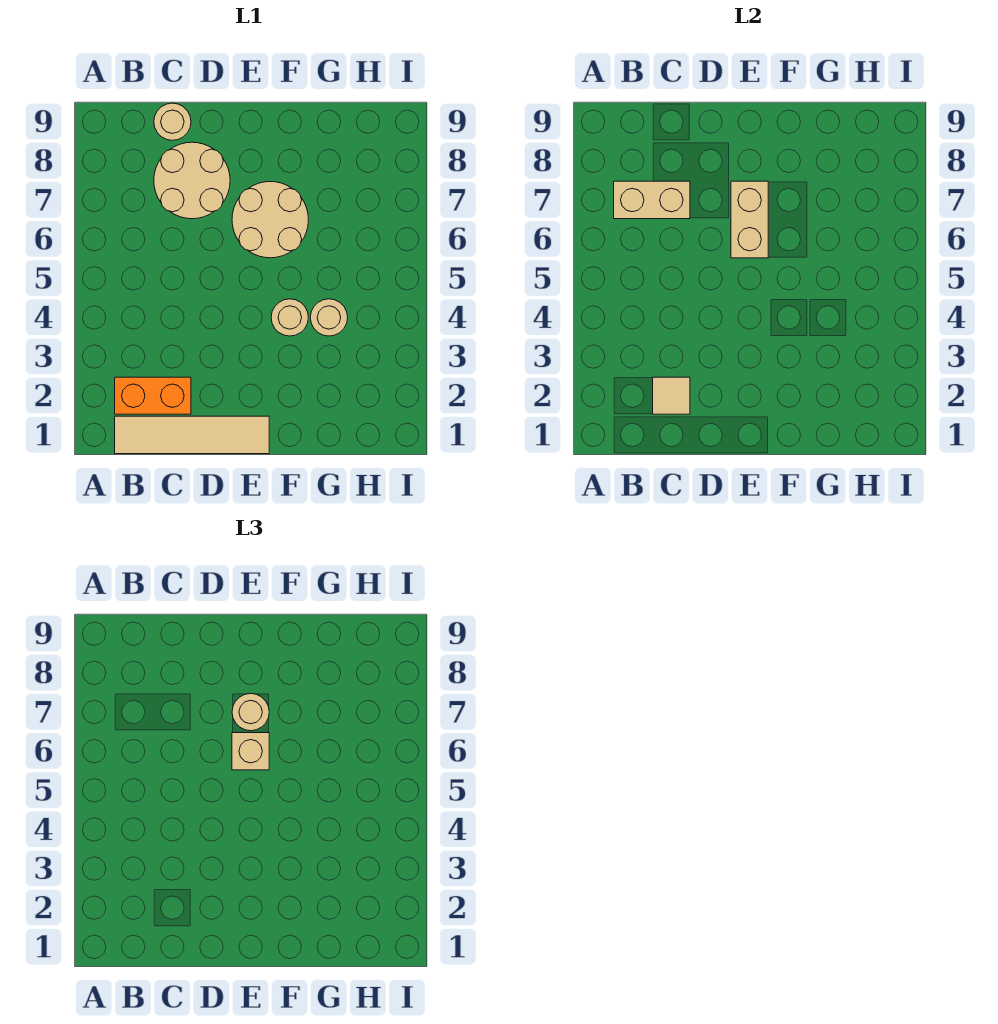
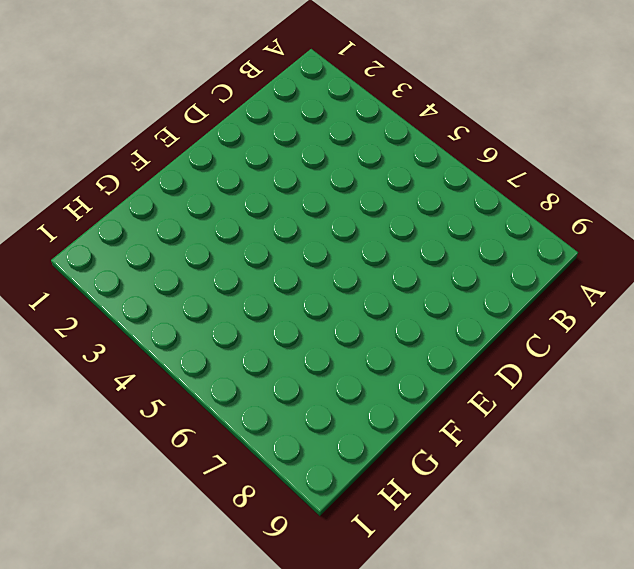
none -> tan 1x4 tile [115,416,269,454]
none -> orange 1x2 brick [115,377,191,414]
none -> tan 2x2 round brick [154,142,230,219]

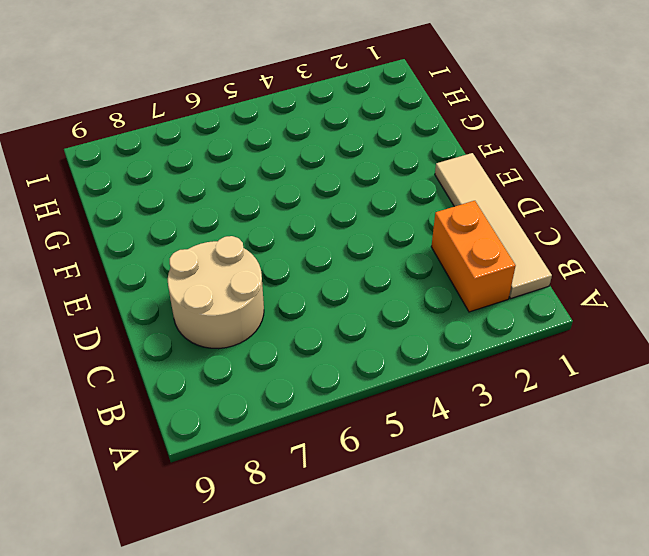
none -> tan 1x1 round brick [154,103,191,140]
none -> tan 2x2 round brick [232,182,308,258]
none -> tan 1x1 round brick [271,299,308,336]

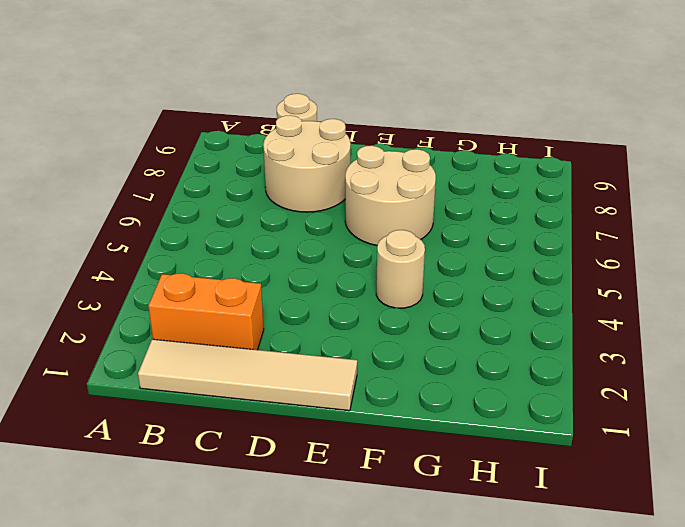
none -> tan 1x1 round brick [310,299,348,336]
none -> tan 1x2 brick [614,181,690,219]
none -> tan 1x1 tile [653,377,690,414]

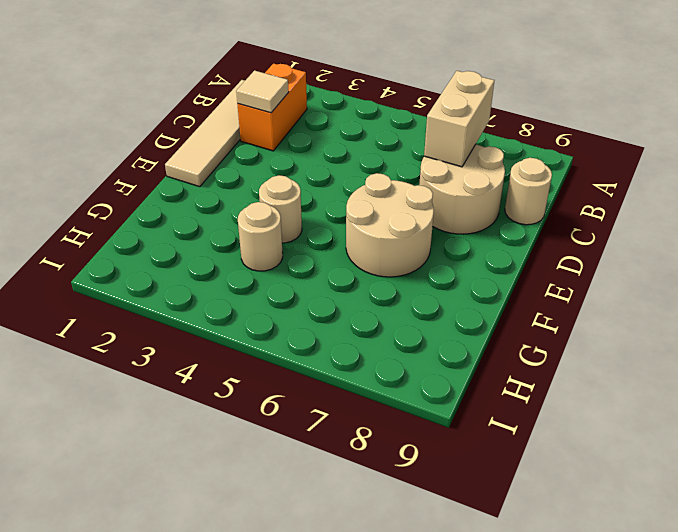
none -> tan 1x2 brick [731,181,768,258]
none -> tan 1x1 brick [232,733,269,770]
none -> tan 1x1 round brick [232,694,269,731]

